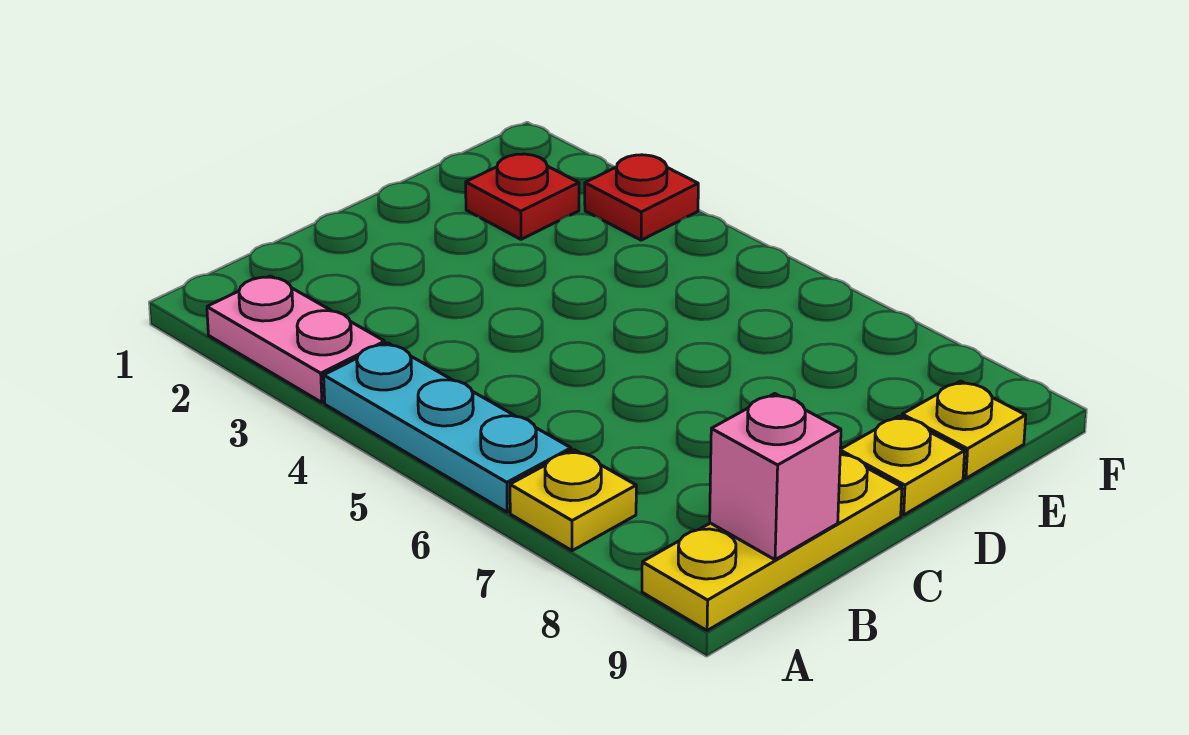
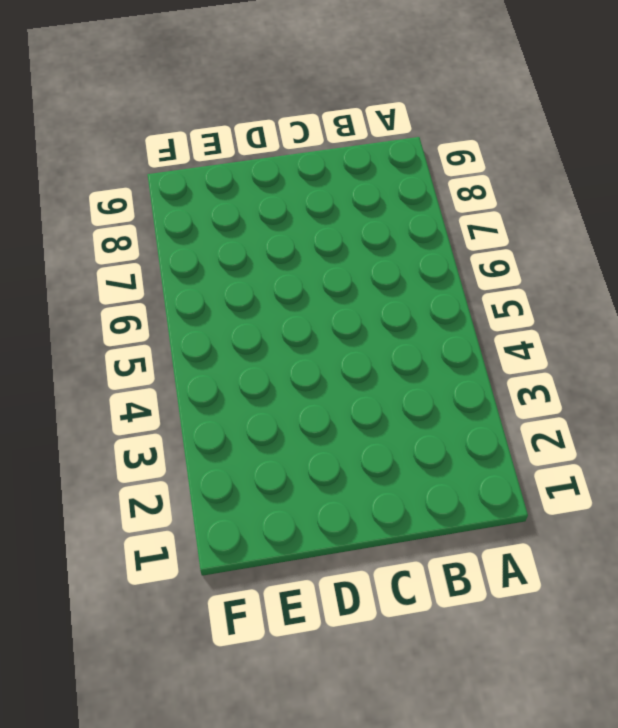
none -> pink 1x2 plate [207,276,385,402]
none -> cyan 1x3 plate [324,343,571,512]

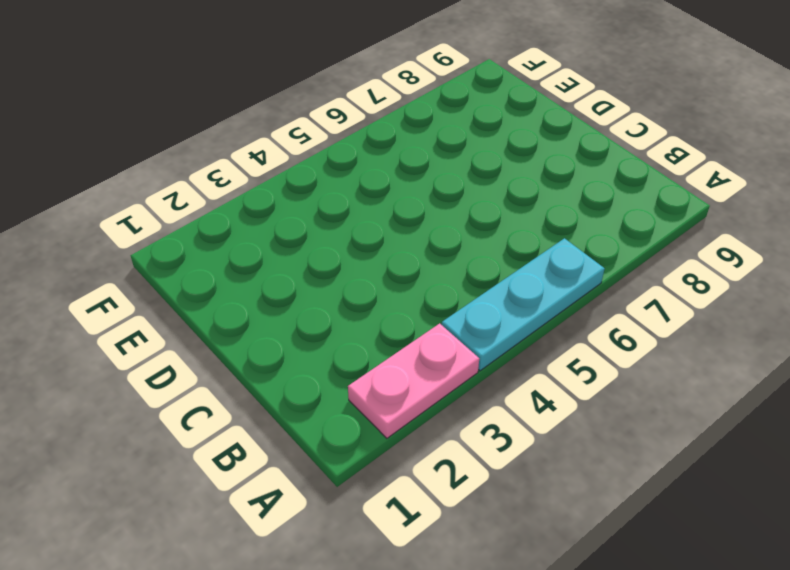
none -> yellow 1x1 plate [510,450,636,551]
none -> yellow 1x3 plate [642,454,902,631]

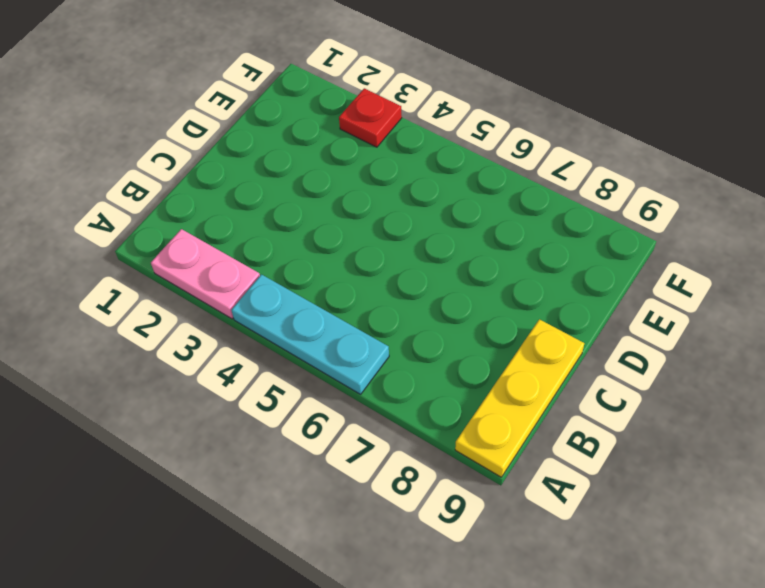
none -> yellow 1x1 plate [510,450,636,551]
none -> yellow 1x1 plate [840,416,965,515]

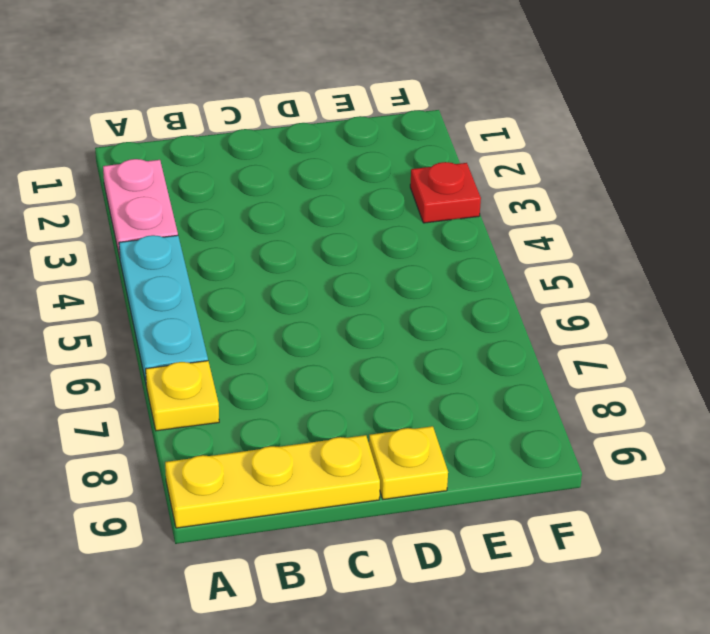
none -> red 1x1 plate [466,154,579,239]
none -> yellow 1x1 plate [902,381,1026,478]

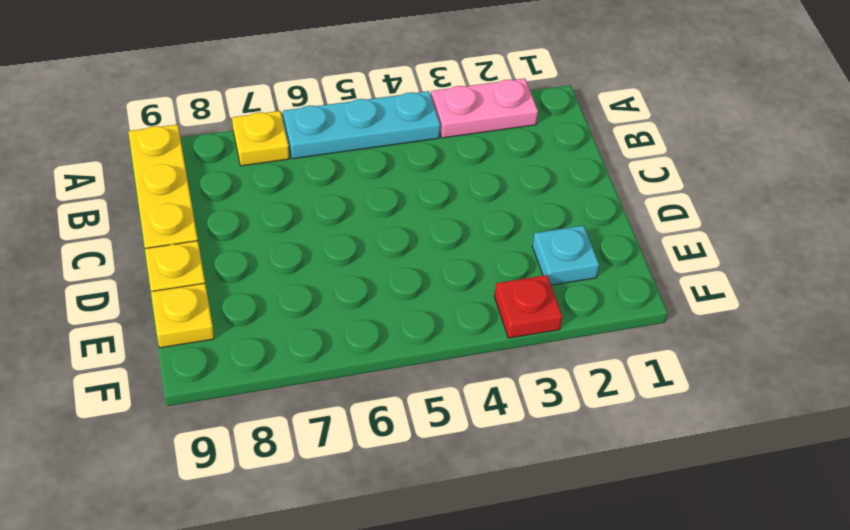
cyan 1x1 plate [532,225,599,285] -> red 1x1 plate [466,154,579,239]
none -> pink 1x1 brick [710,394,841,560]

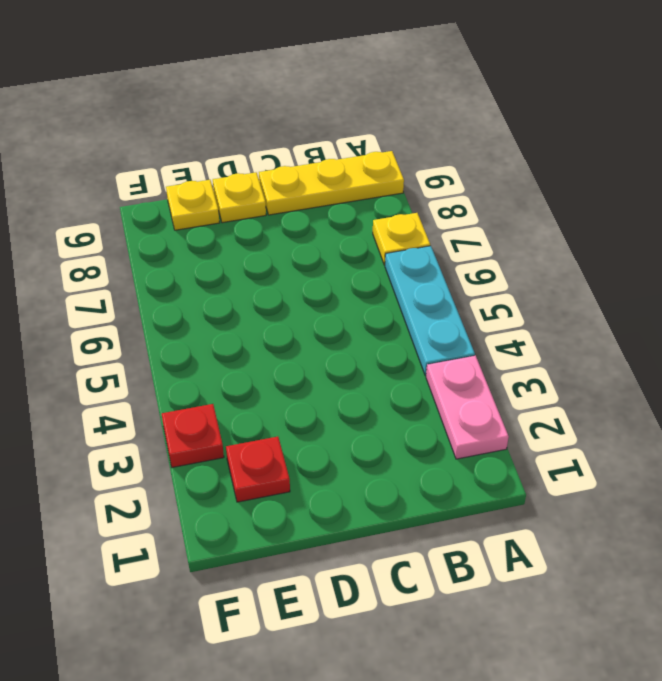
none -> pink 1x1 brick [710,394,841,560]

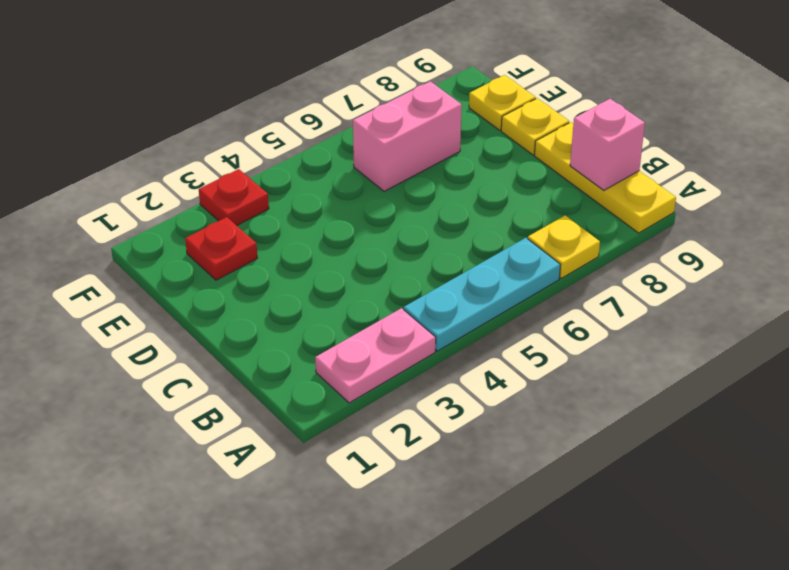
pink 1x2 brick [353,81,462,191] -> none

